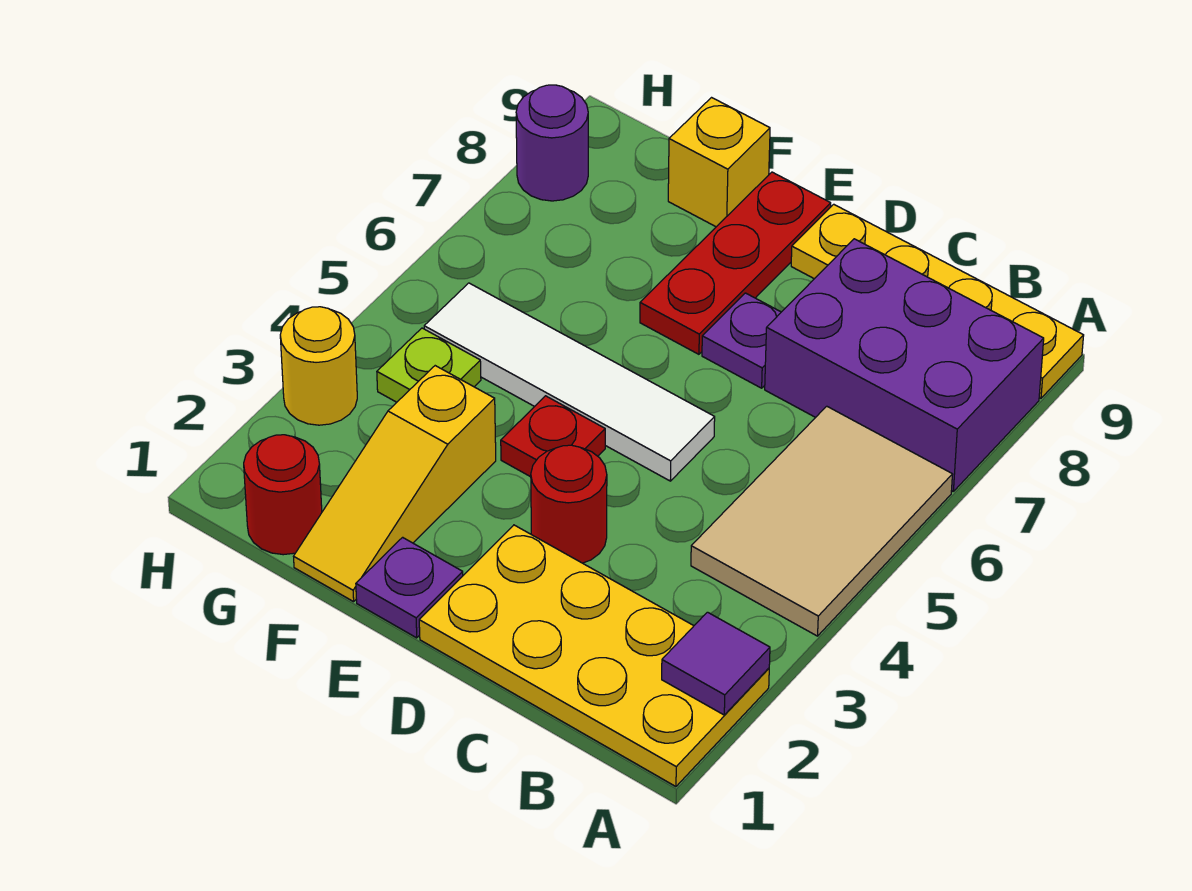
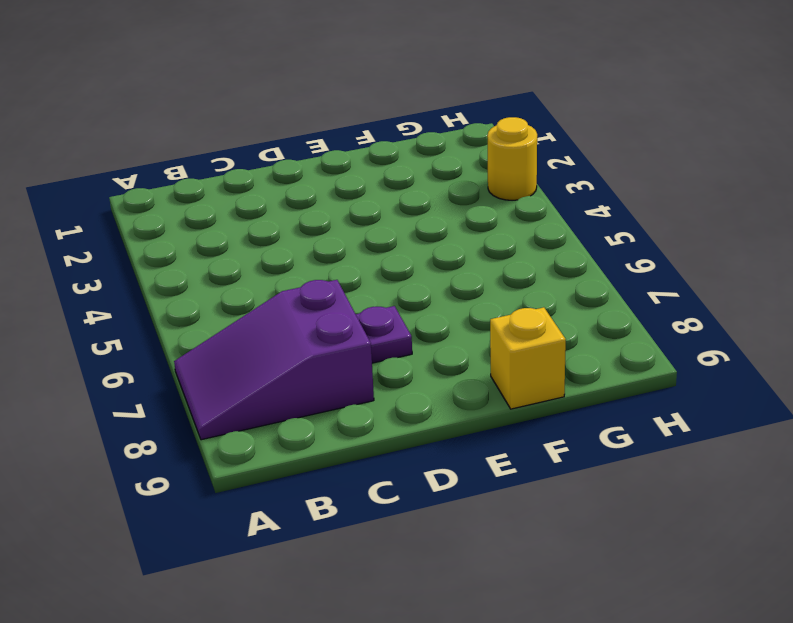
purple 2x3 slope [174,280,374,440] -> purple 2x3 brick [765,239,1044,491]
none -> yellow 2x4 plate [419,525,769,786]
none -> tan 2x3 tile [691,406,952,636]
none -> yellow 1x4 plate [791,204,1084,398]

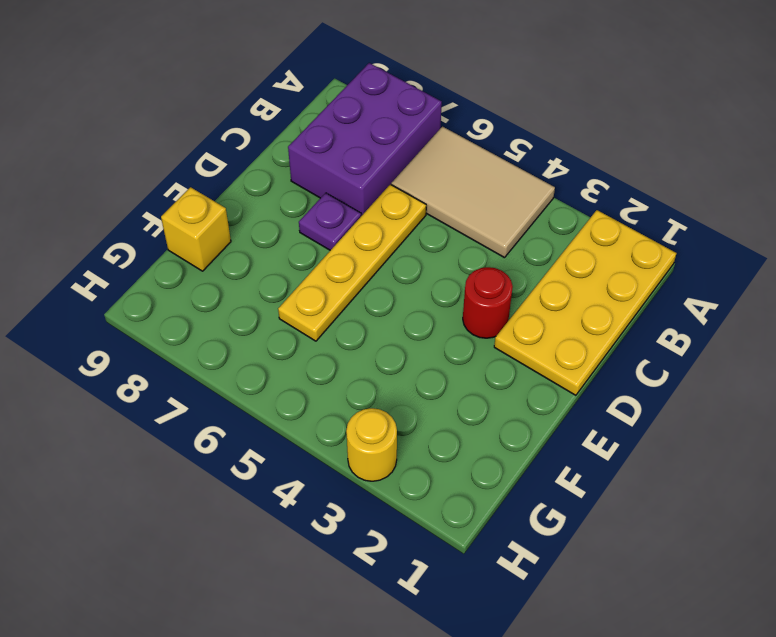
yellow 1x4 plate [278,184,426,341] -> yellow 1x4 plate moved to [791,204,1084,398]
none -> white 1x4 tile [424,283,715,481]
none -> purple 1x1 plate [356,537,463,638]
none -> red 1x1 plate [501,396,605,477]

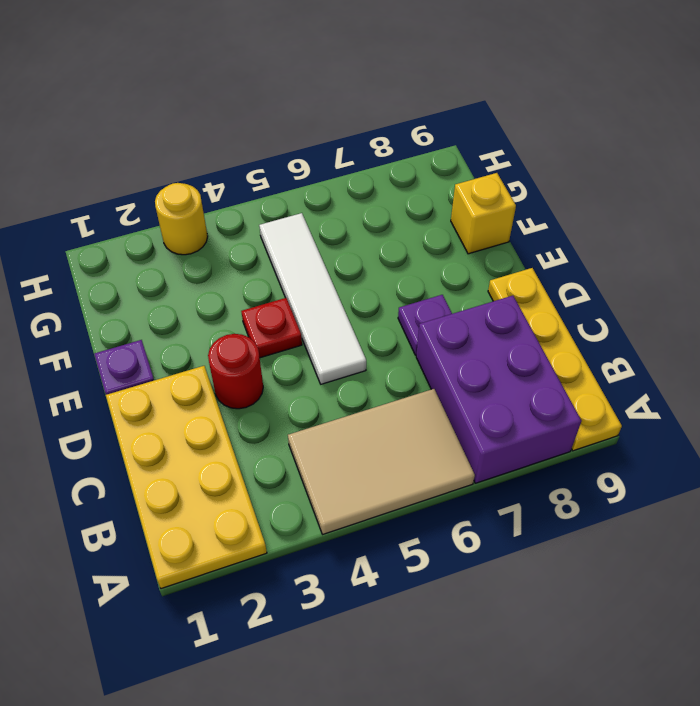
none -> red 1x3 plate [640,172,831,354]
none -> yellow 1x3 slope [294,366,496,602]
none -> red 1x1 round brick [244,435,322,555]

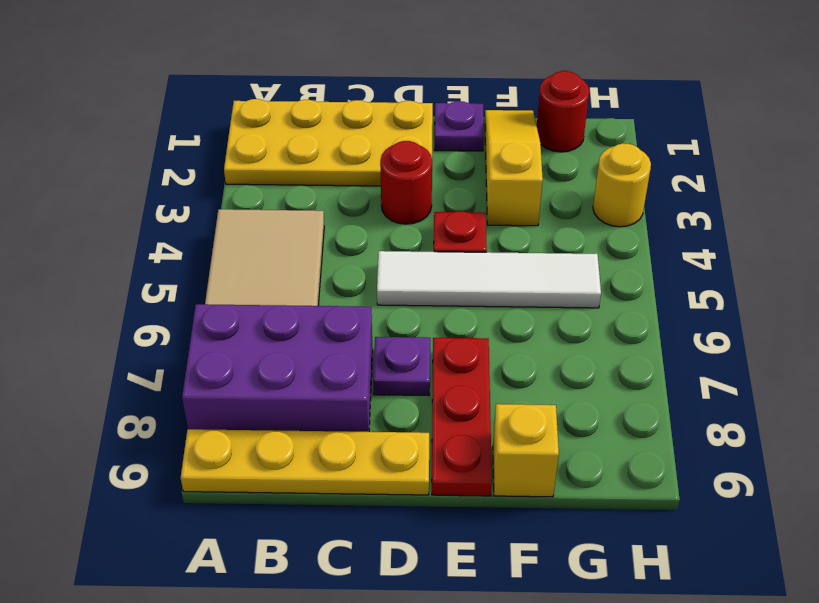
none -> lime 1x1 plate [377,328,481,402]
none -> purple 1x1 round brick [516,85,588,201]
none -> purple 1x1 tile [662,612,770,715]

